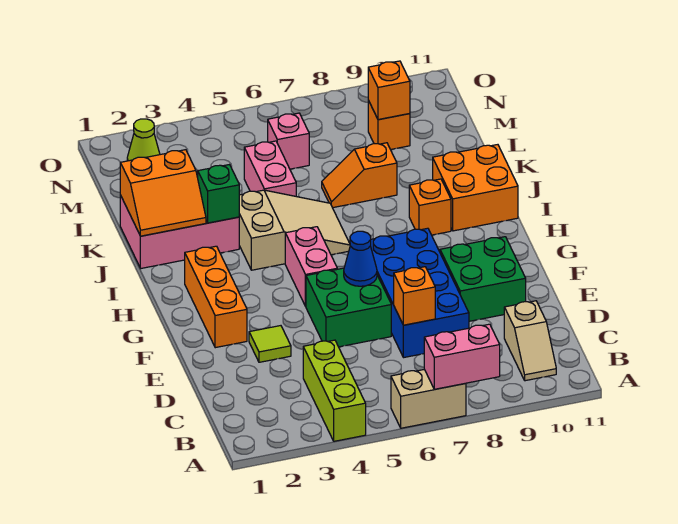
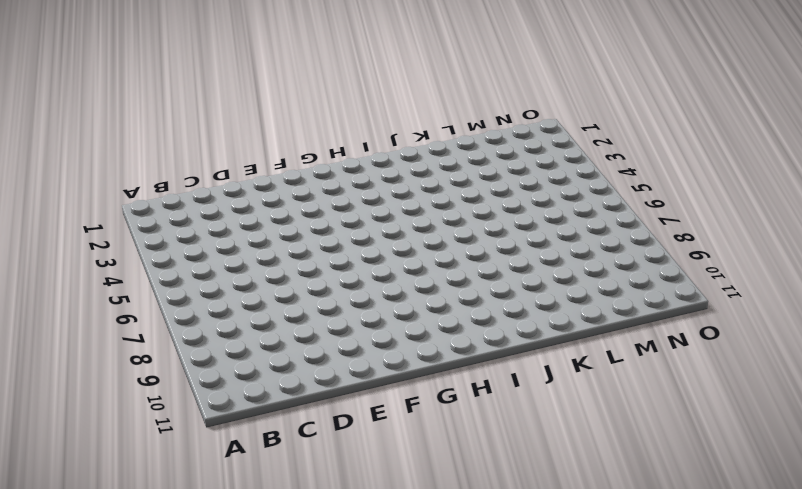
none -> lime 1x3 brick [303,340,366,441]
none -> tan 1x2 brick [391,369,466,428]
none -> tan 1x2 slope [504,301,556,381]

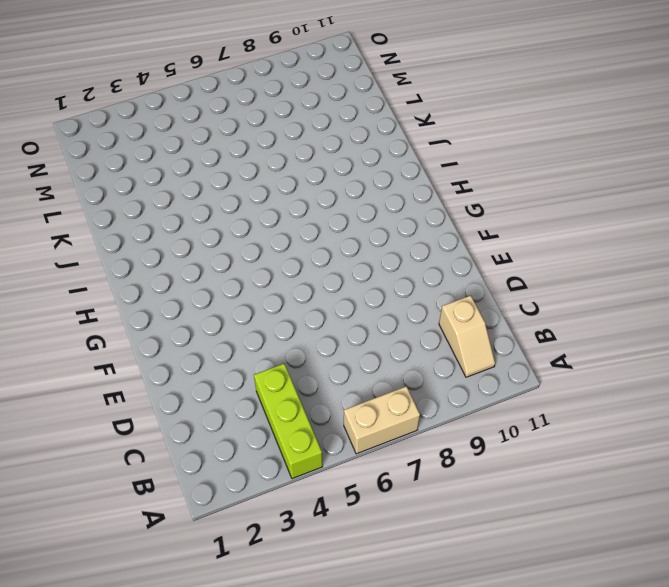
none -> blue 2x4 brick [371,228,469,358]
none -> lime 1x1 tile [249,326,291,362]
none -> green 2x2 brick [306,268,391,347]

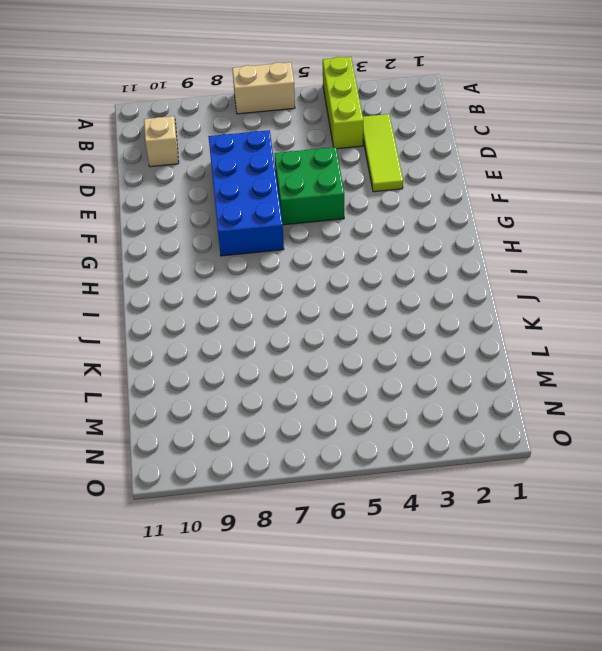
lime 1x3 tile [363,114,403,192] -> lime 1x1 tile [249,326,291,362]
none -> green 2x2 brick [440,237,526,321]
none -> orange 1x3 brick [185,246,247,348]
none -> pink 1x2 brick [285,227,337,306]

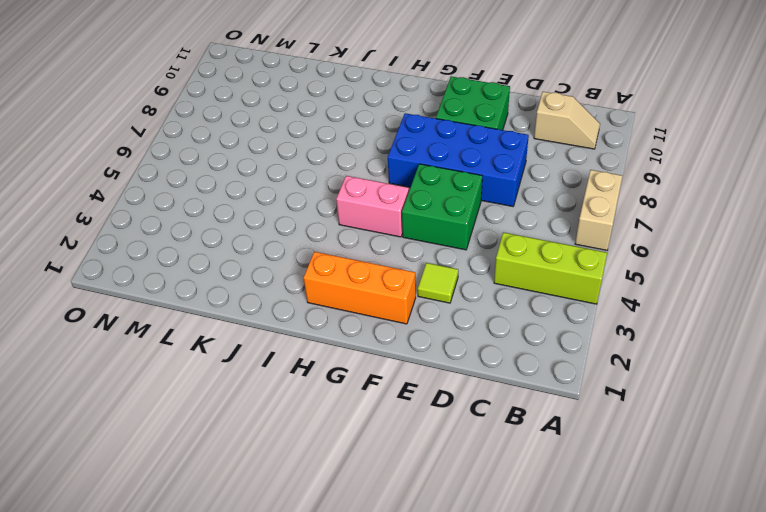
none -> tan 2x3 slope [239,190,350,270]
none -> orange 1x1 brick [409,179,451,235]
none -> orange 2x2 brick [433,145,518,231]

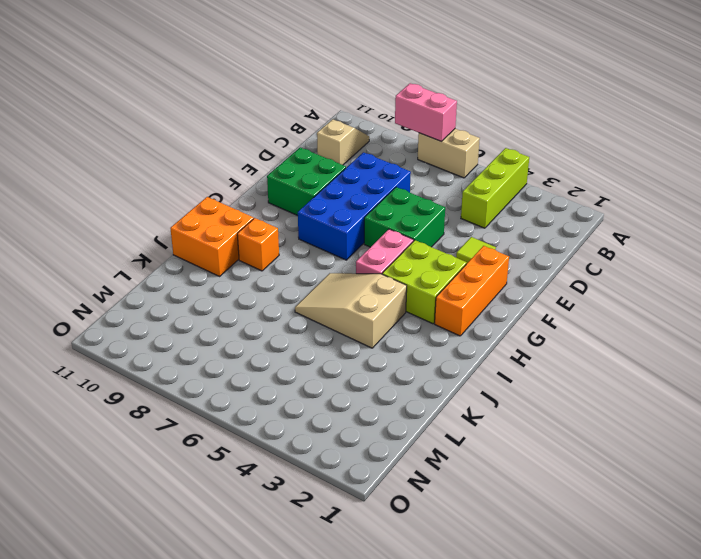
lime 2x2 brick [382,240,467,324] -> none
none -> pink 2x3 brick [120,195,239,268]
none -> pink 1x2 brick [244,141,296,196]
none -> orange 1x2 slope [322,143,397,208]

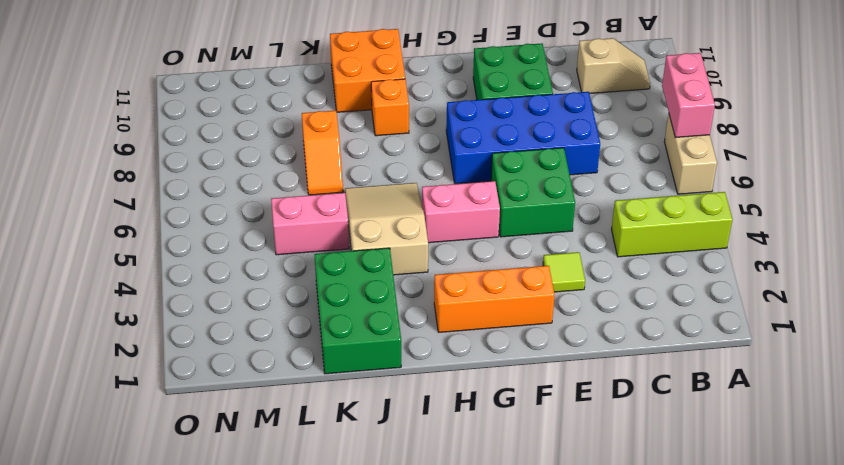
green 2x3 brick [315,248,401,374] -> pink 2x3 brick [120,195,239,268]
none -> pink 1x1 brick [268,113,309,169]
none -> orange 1x1 brick [368,101,410,150]
none -> lime 1x1 cone [127,119,160,161]

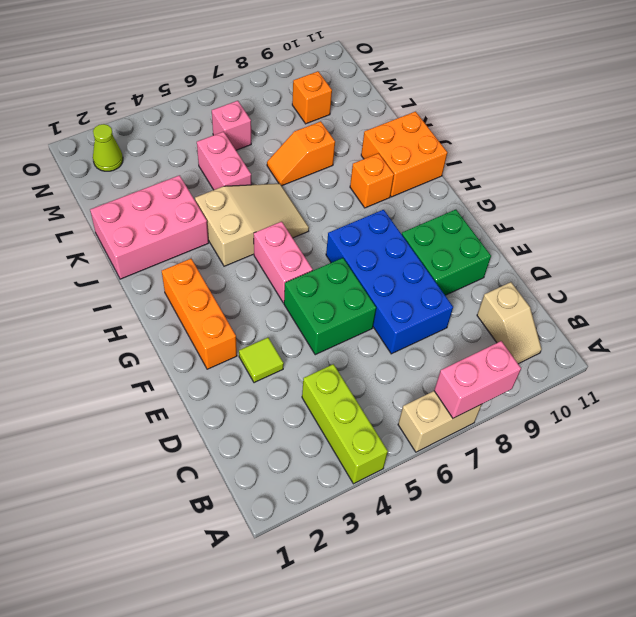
none -> orange 1x1 brick [394,267,435,325]
none -> blue 1x1 cone [344,231,377,286]
none -> orange 2x2 slope [120,150,206,236]

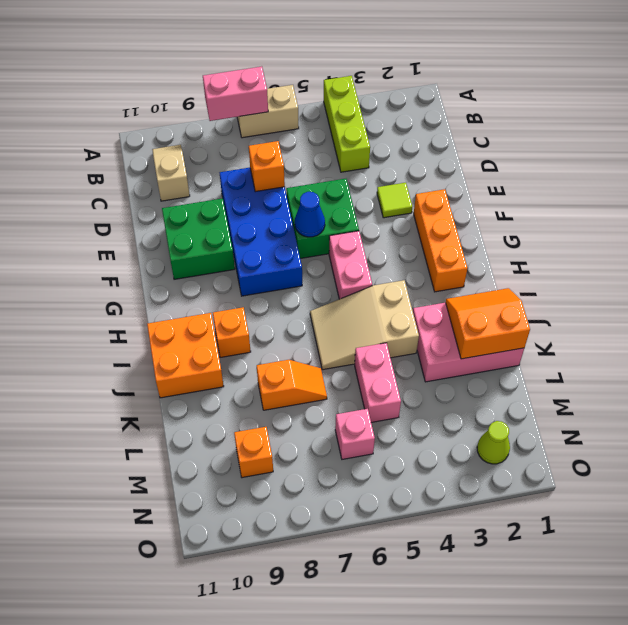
none -> green 1x1 brick [198,165,239,223]
none -> orange 1x1 brick [368,61,410,120]

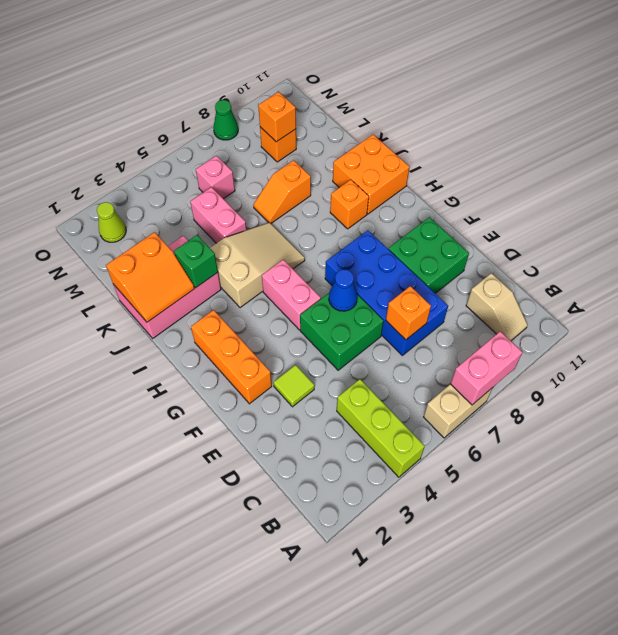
green 1x1 cone [213,100,238,140] -> none

